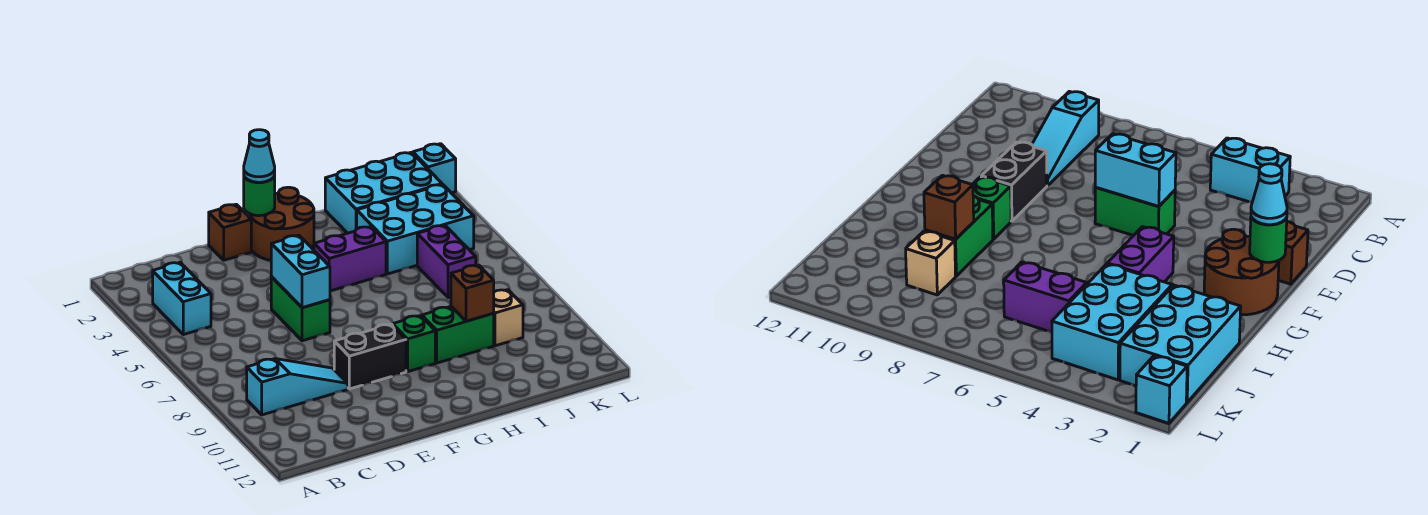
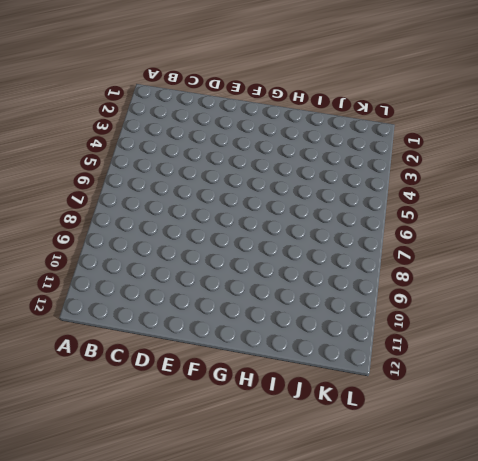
none -> cyan 1x2 brick [153,262,211,335]
none -> cyan 1x3 slope [247,359,348,415]
none -> brown 1x1 brick [209,204,251,260]

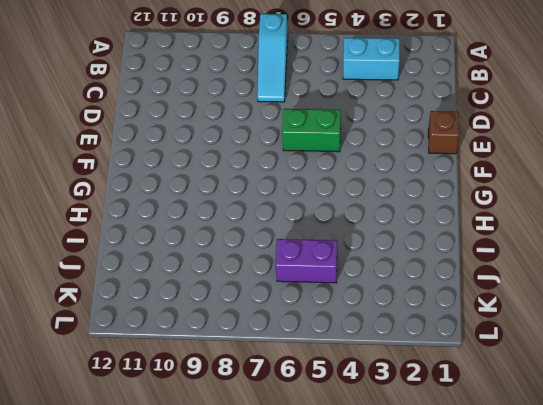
cyan 1x3 slope [257,14,288,102] -> cyan 1x3 slope moved to [247,359,348,415]
none -> black 1x2 brick [334,324,406,389]
none -> brown 2x2 round brick [249,187,314,260]
none -> purple 1x2 brick [314,227,386,291]

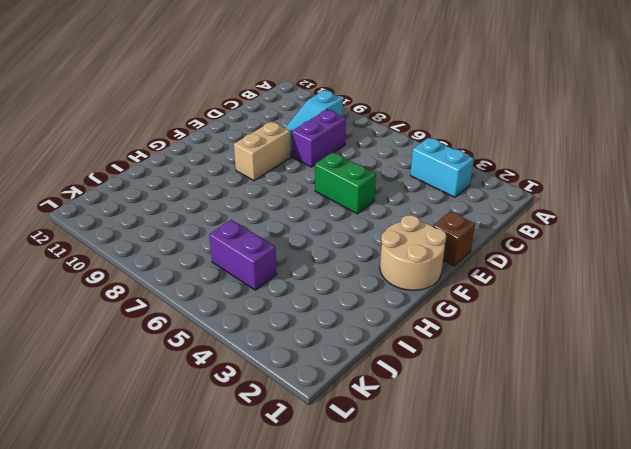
purple 1x2 brick [292,110,346,167] -> purple 1x2 brick moved to [314,227,386,291]
tan 1x2 brick [234,122,291,181] -> black 1x2 brick [334,324,406,389]
tan 2x2 round brick [380,215,446,290] -> brown 2x2 round brick [249,187,314,260]
none -> green 1x1 brick [393,316,435,372]
none -> green 1x2 brick [422,306,494,363]
none -> cyan 2x3 brick [325,152,442,233]

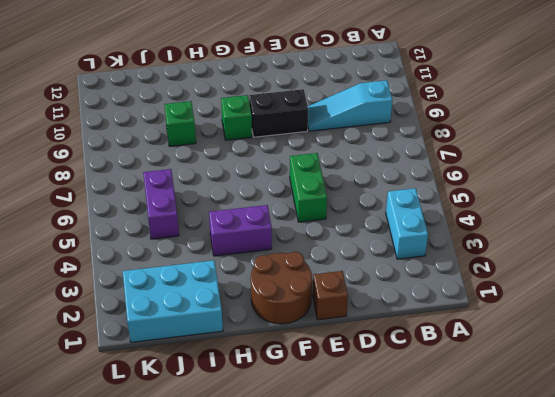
green 1x1 brick [165,101,196,146] -> green 1x2 brick [422,306,494,363]
none -> cyan 2x3 brick [357,184,474,274]
none -> tan 1x1 brick [493,290,523,346]
none -> cyan 1x1 brick [413,144,456,193]

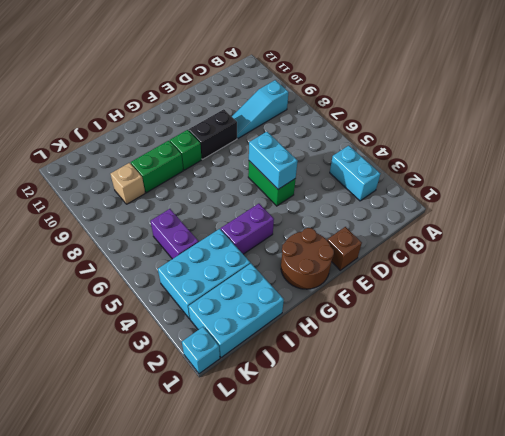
none -> green 1x1 round brick [244,176,275,216]
none -> brown 1x1 brick [451,265,494,321]
none -> cyan 1x1 cone [244,130,275,182]

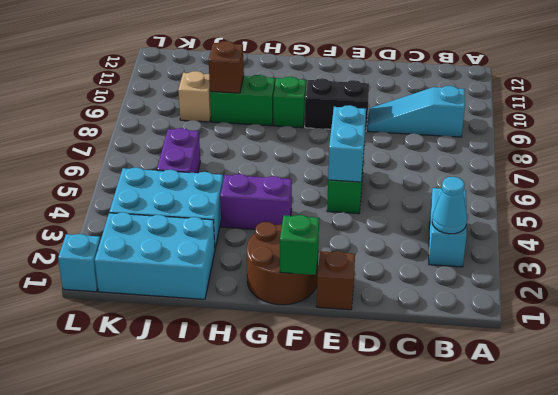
cyan 1x1 cone [432,177,467,234] -> cyan 1x1 cone moved to [244,130,275,182]
green 1x1 brick [280,215,319,275] -> green 1x1 round brick [244,176,275,216]

